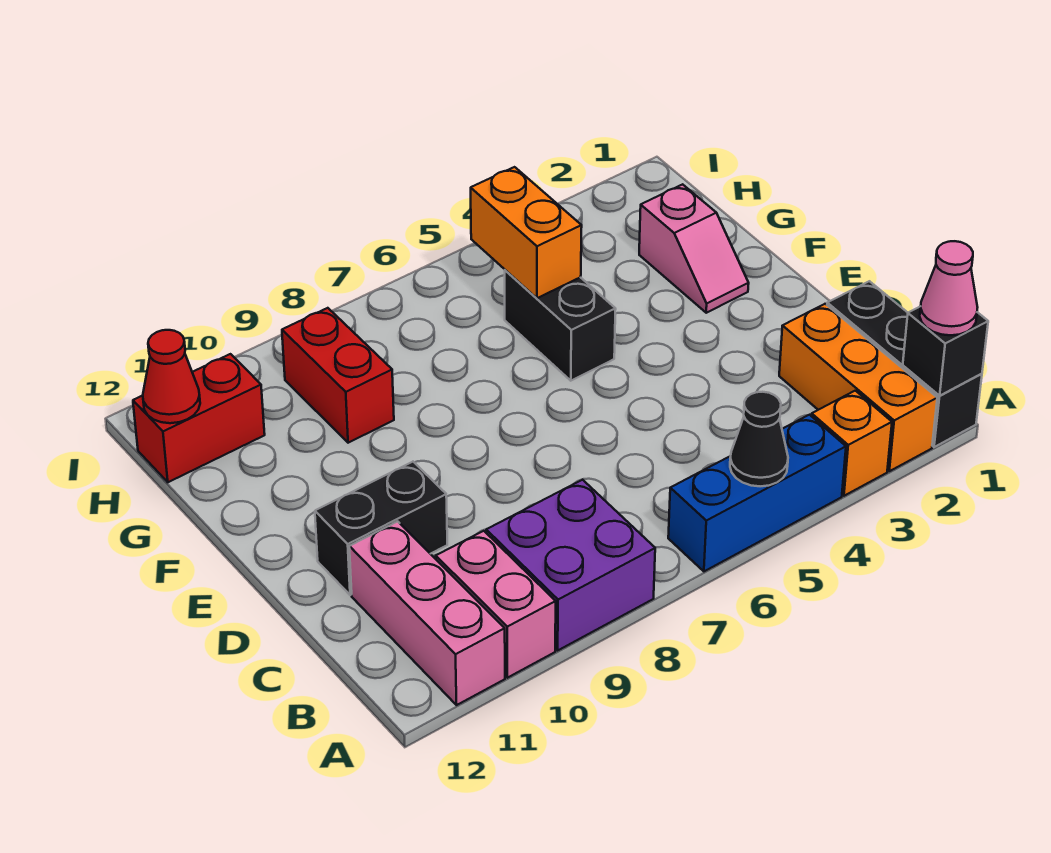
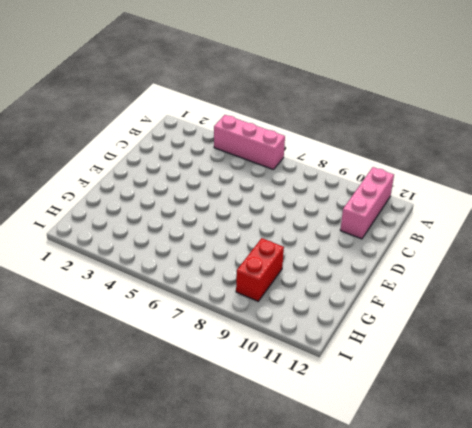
pink 1x3 brick [214,115,285,170] -> blue 1x3 brick [668,415,846,571]
none -> black 1x3 brick [827,281,982,447]
none -> orange 1x3 brick [779,304,937,471]
none -> orange 1x1 brick [812,391,892,496]

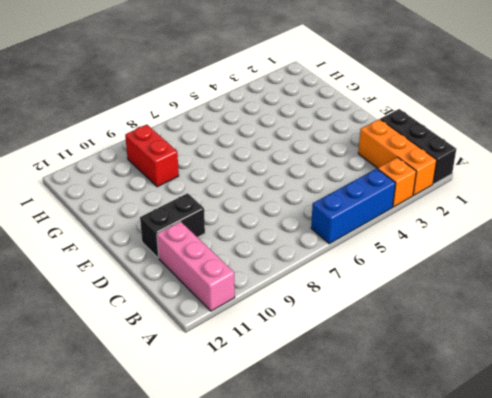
none -> purple 2x2 brick [486,480,655,650]
none -> pink 1x2 brick [436,531,556,678]
none -> pink 1x2 slope [639,184,749,313]

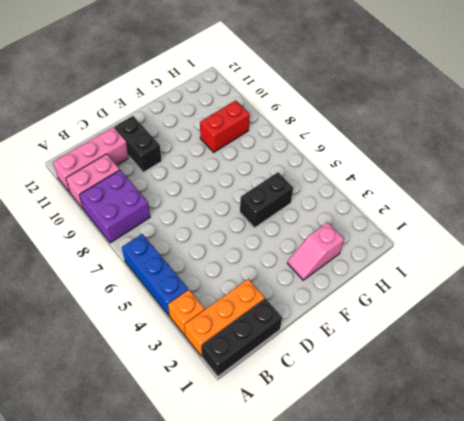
none -> red 1x2 brick [133,354,265,482]
none -> black 1x1 brick [903,306,988,396]
none -> black 1x1 cone [730,392,788,486]

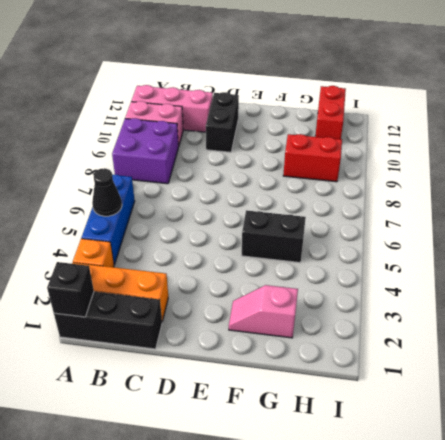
none -> orange 1x2 brick [471,167,582,298]
none -> red 1x1 cone [143,330,200,423]
none -> pink 1x1 cone [920,241,978,335]

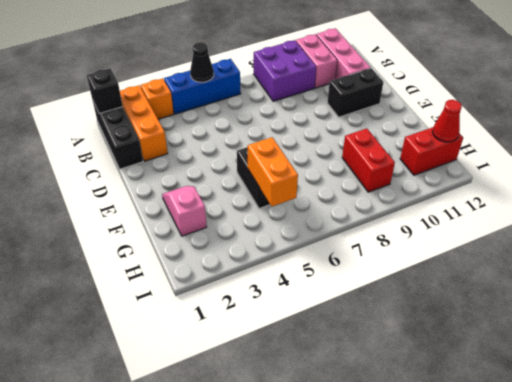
none -> pink 1x1 cone [920,241,978,335]

